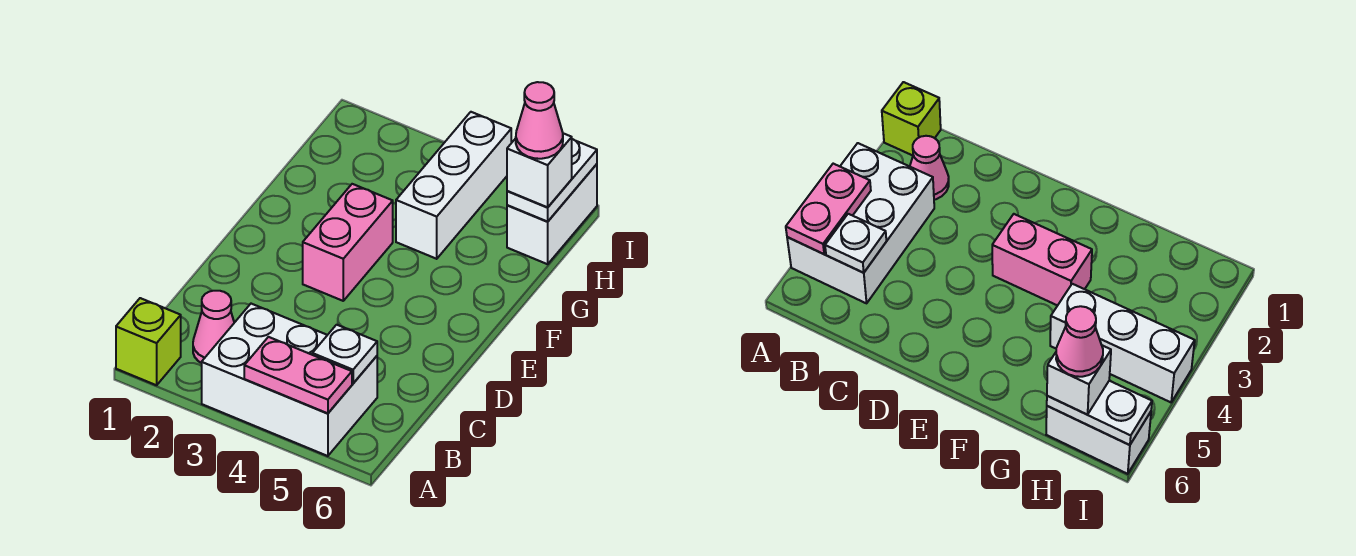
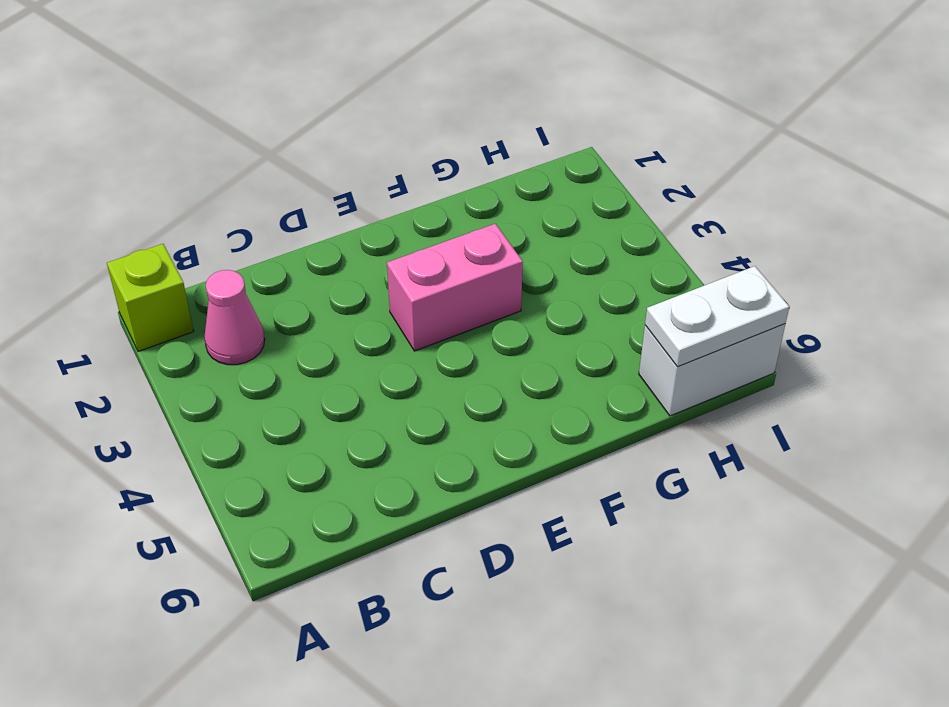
none -> white 2x3 brick [202,304,377,456]
none -> white 1x3 brick [396,112,511,259]

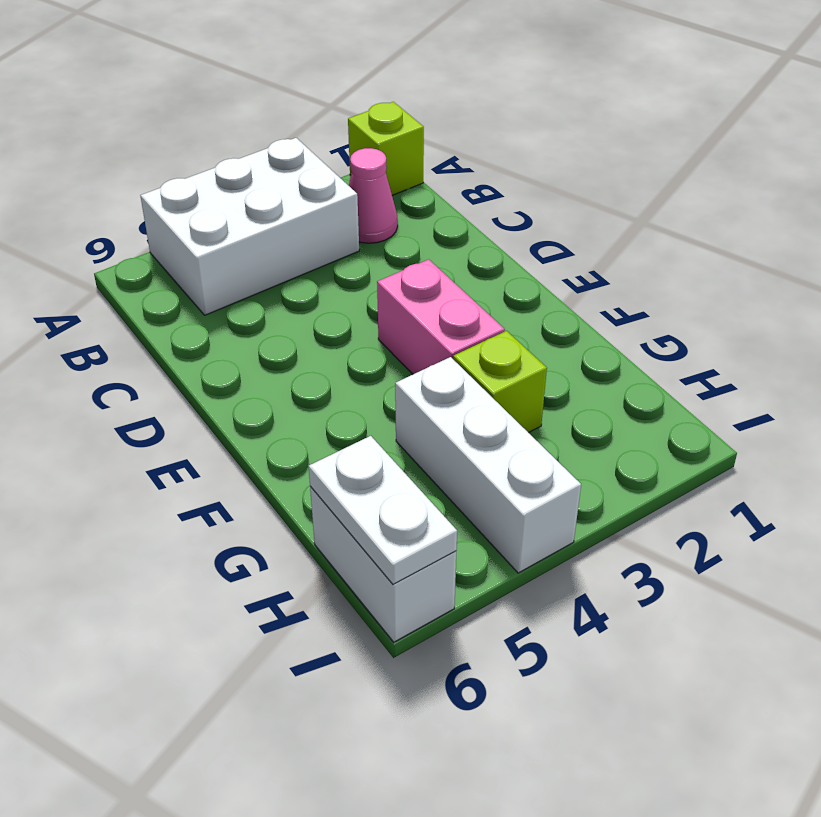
lime 1x1 brick [453,331,547,433] -> none
none -> pink 1x2 plate [244,337,352,414]
none -> white 1x1 plate [312,325,377,383]

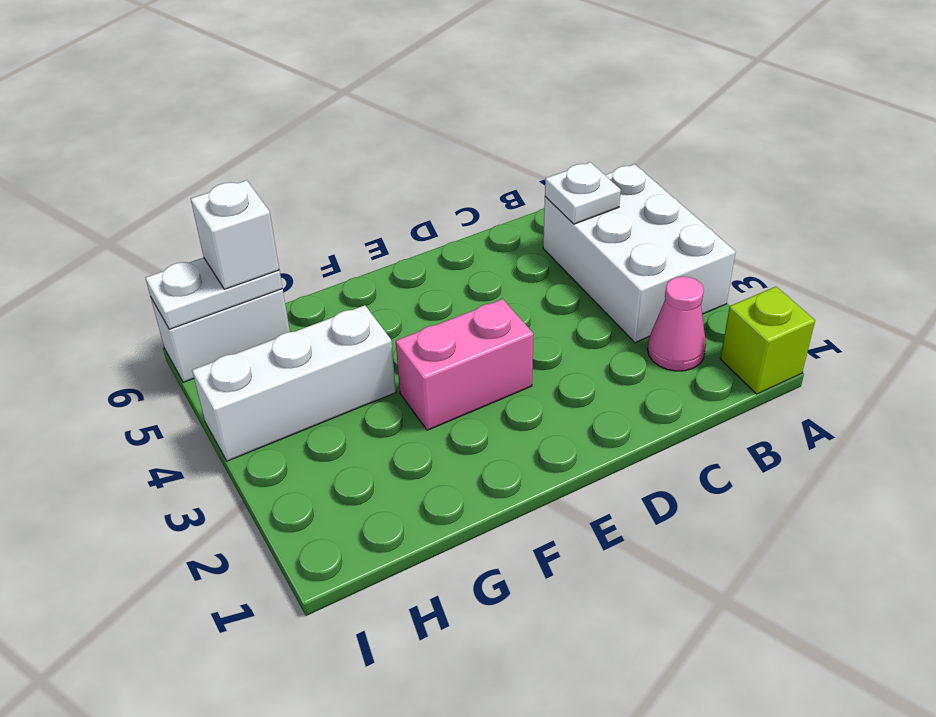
none -> pink 1x2 plate [244,337,352,414]
none -> pink 1x1 cone [516,82,563,159]

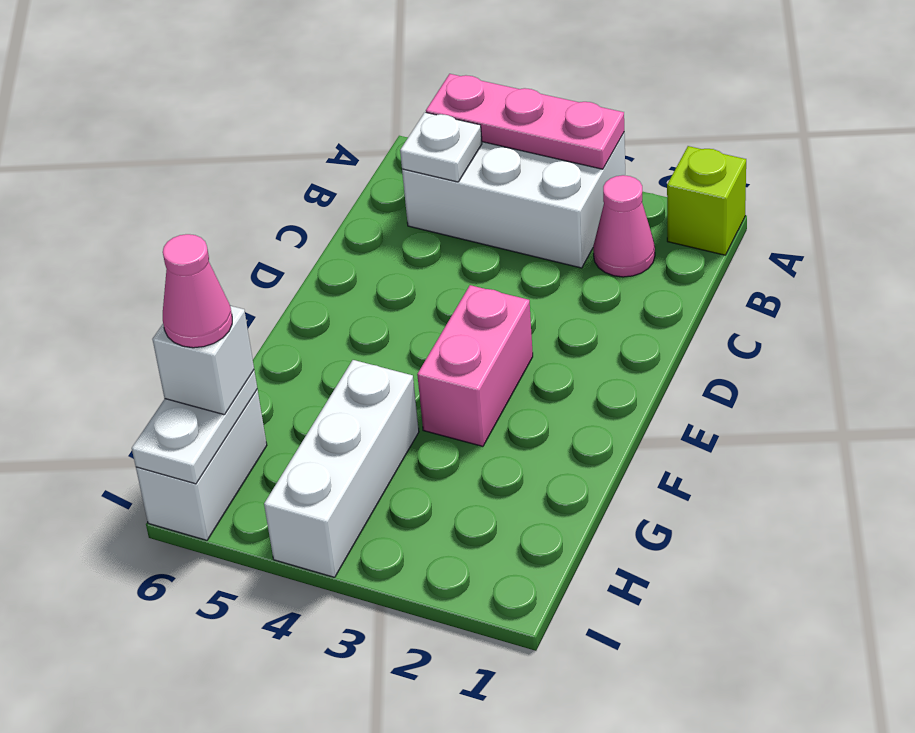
pink 1x3 plate [426,74,624,169] -> pink 1x2 plate [244,337,352,414]

